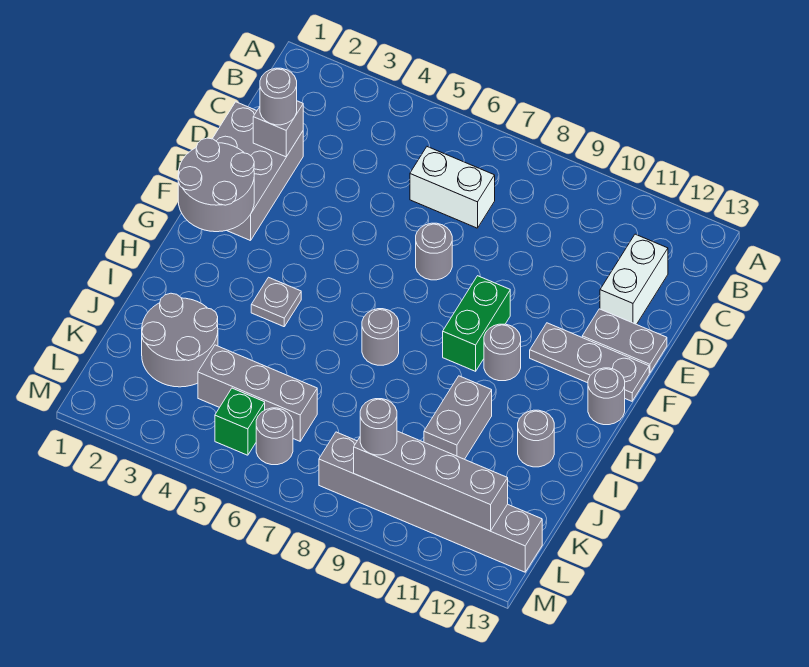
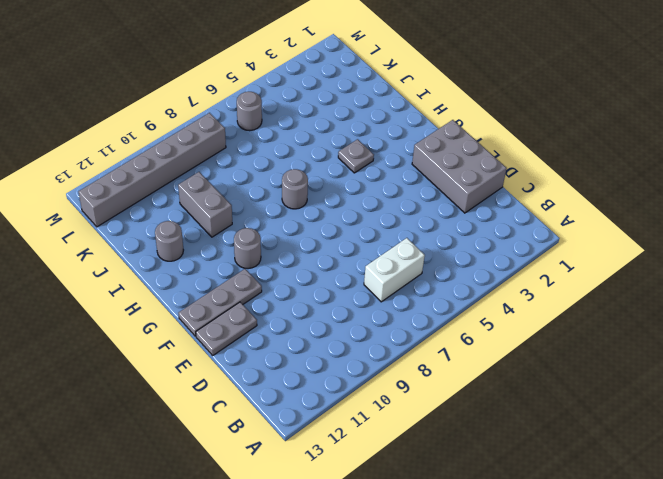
none -> white 1x2 brick [600,234,668,324]
none -> grey 1x1 round brick [416,223,452,280]
none -> green 1x2 brick [443,276,510,371]

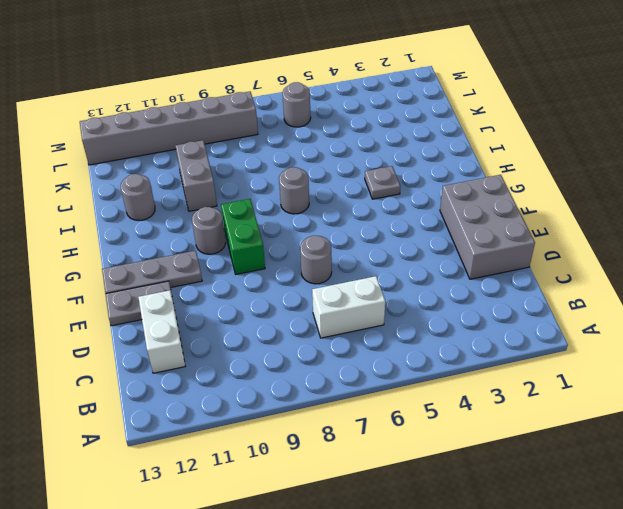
none -> grey 1x1 round brick [588,368,625,425]
none -> grey 2x2 round brick [142,293,218,387]
none -> grey 1x3 brick [198,345,317,441]

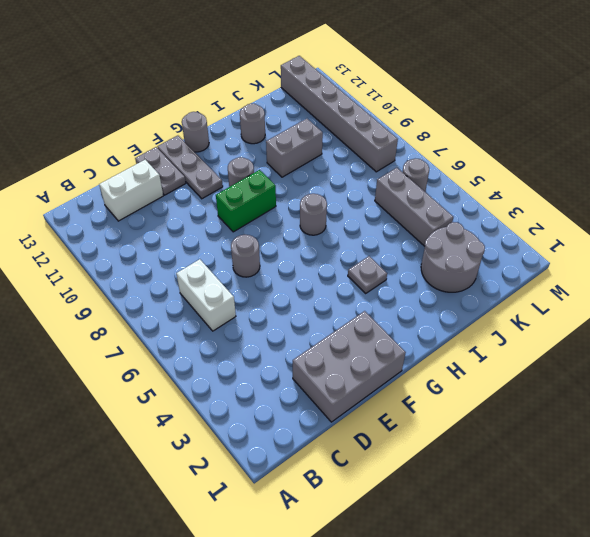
none -> green 1x1 brick [215,388,265,455]
none -> grey 1x1 brick [253,101,303,157]
none -> grey 2x2 round brick [178,138,254,232]

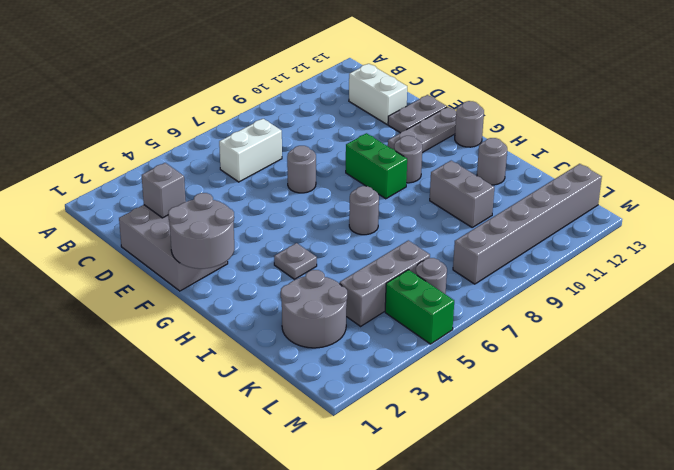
green 1x2 brick [385,270,454,344] -> green 1x1 brick [215,388,265,455]
none -> grey 1x4 brick [354,431,508,531]
none -> grey 1x1 round brick [260,68,297,125]
none -> grey 1x1 round brick [360,399,397,455]

